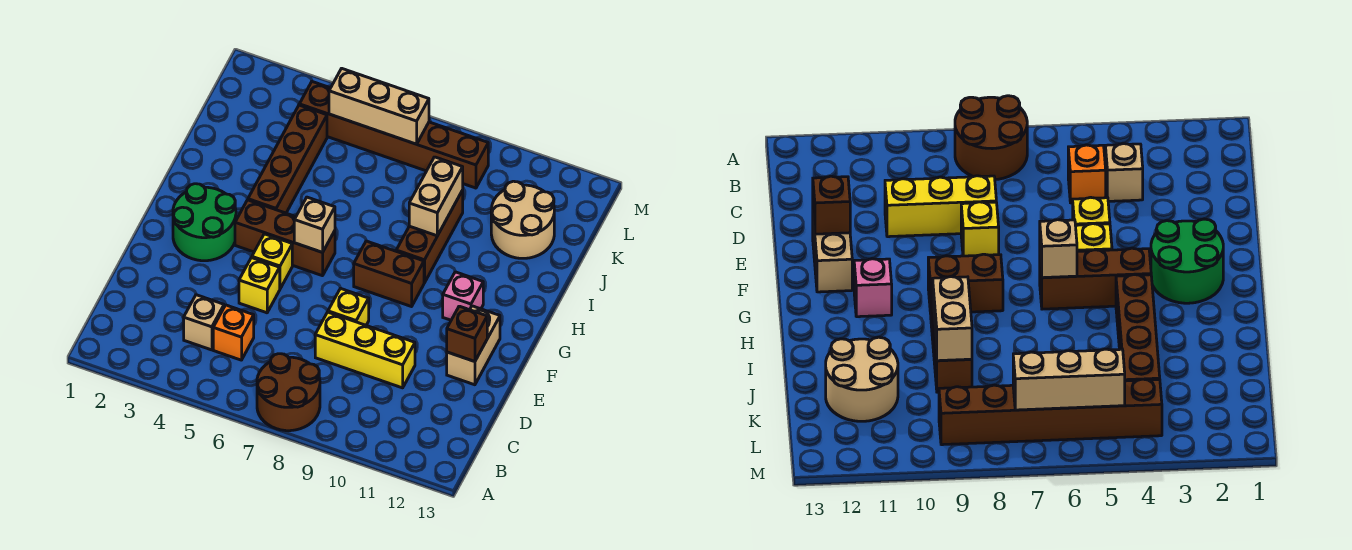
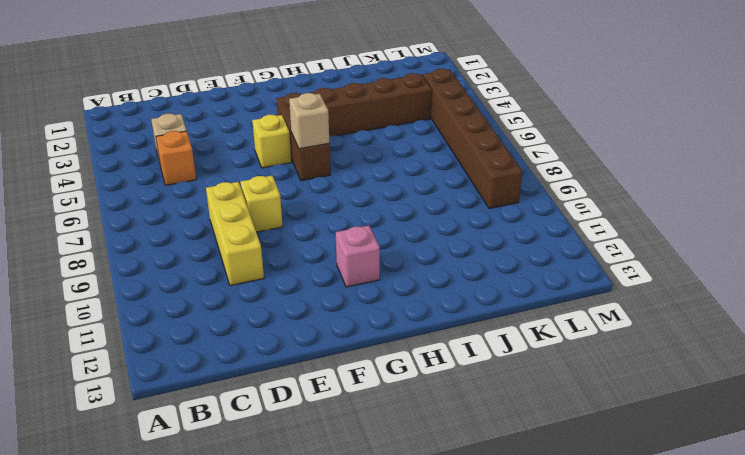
none -> brown 2x2 round brick [257,354,320,431]
none -> yellow 1x1 brick [239,258,280,313]
none -> tan 1x2 brick [447,306,500,385]

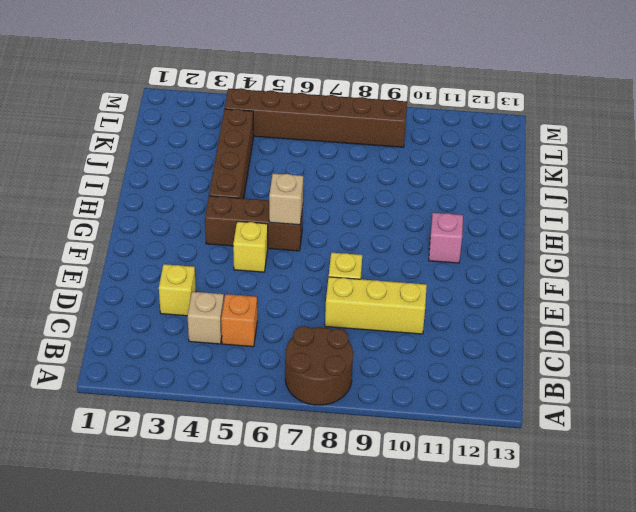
yellow 1x1 brick [159,264,196,316] -> yellow 1x1 brick moved to [239,258,280,313]
none -> tan 1x2 brick [447,306,500,385]
none -> green 2x2 round brick [173,184,236,261]
none -> brown 1x2 brick [354,241,424,307]

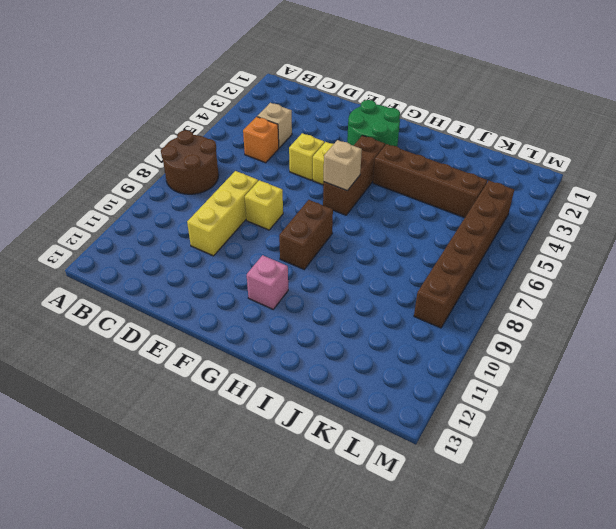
none -> tan 1x2 brick [447,306,500,385]
none -> brown 1x3 brick [396,190,463,283]
none -> tan 2x2 round brick [491,181,554,258]

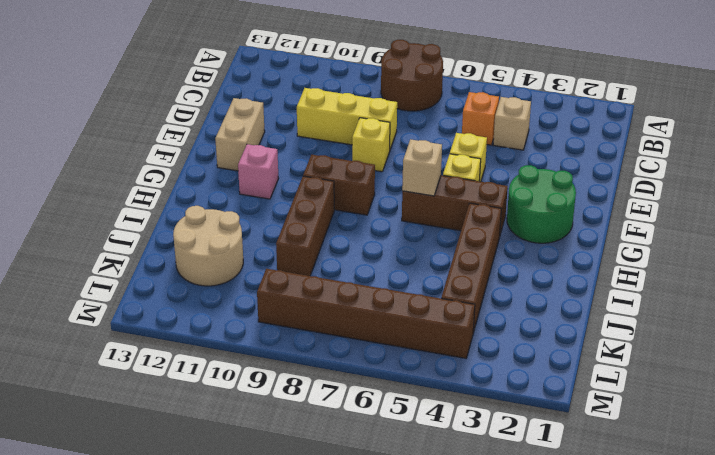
none -> brown 1x1 brick [447,306,487,362]
none -> tan 1x2 brick [409,157,463,236]
none -> tan 1x3 brick [329,68,429,144]

